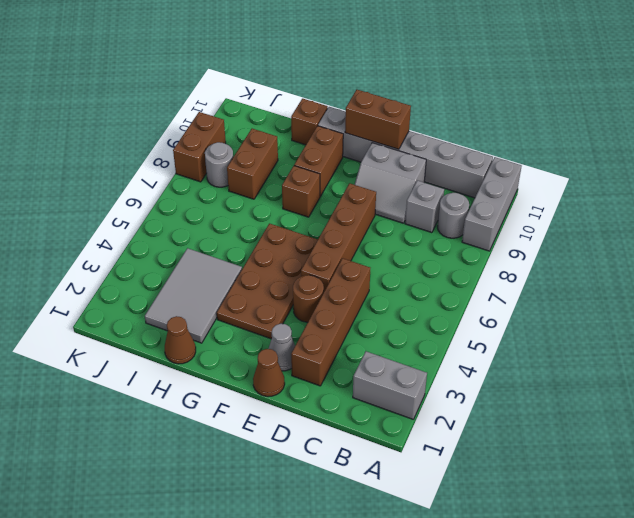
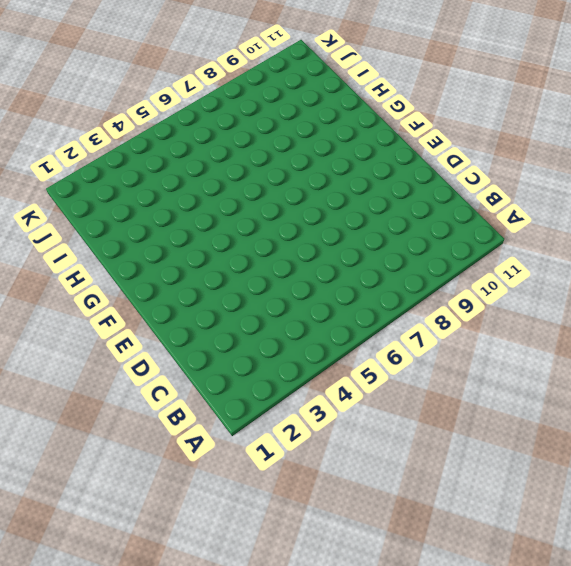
none -> grey 1x2 brick [353,351,427,419]
none -> grey 1x3 brick [462,157,522,251]
none -> grey 1x1 round brick [437,193,469,238]

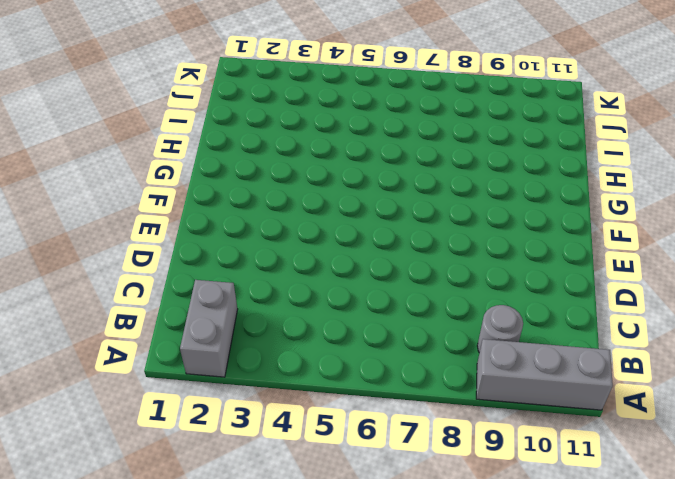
none -> grey 1x6 brick [318,107,493,198]
none -> grey 1x1 brick [405,180,444,233]
none -> brown 1x4 brick [291,258,370,386]

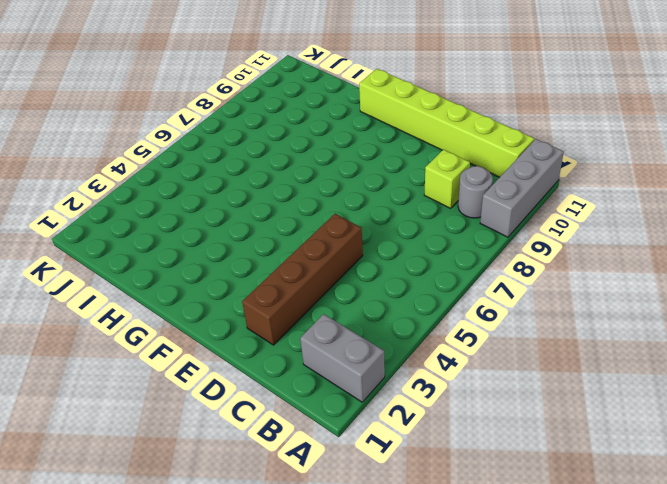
lime 1x6 brick [359,69,534,177] -> grey 1x6 brick [318,107,493,198]
lime 1x1 brick [424,150,470,208] -> grey 1x1 brick [405,180,444,233]
none -> grey 2x2 slope [354,143,426,223]
none -> brown 1x1 cone [253,349,285,397]
none -> grey 1x1 cone [268,324,295,371]

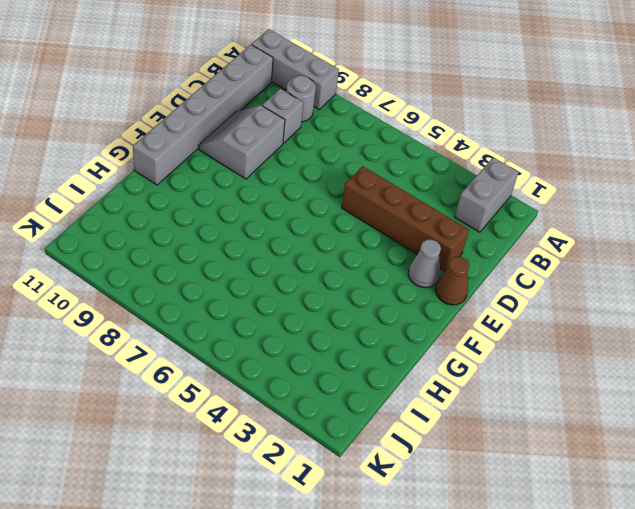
grey 2x2 slope [199,105,285,179] -> grey 2x2 slope turned to [354,143,426,223]
none -> brown 1x1 round brick [293,275,324,322]
none -> brown 1x4 brick [301,183,376,291]
none -> brown 2x4 plate [217,224,318,339]

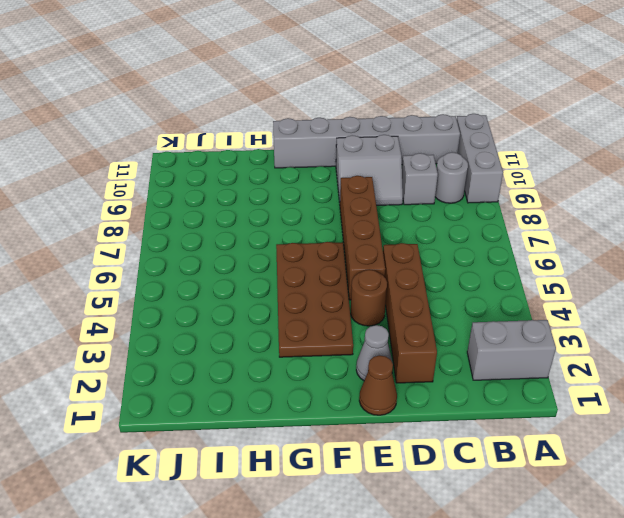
none -> brown 1x1 brick [282,166,320,217]
none -> brown 1x2 brick [294,126,343,196]
none -> brown 1x1 cone [165,316,196,364]

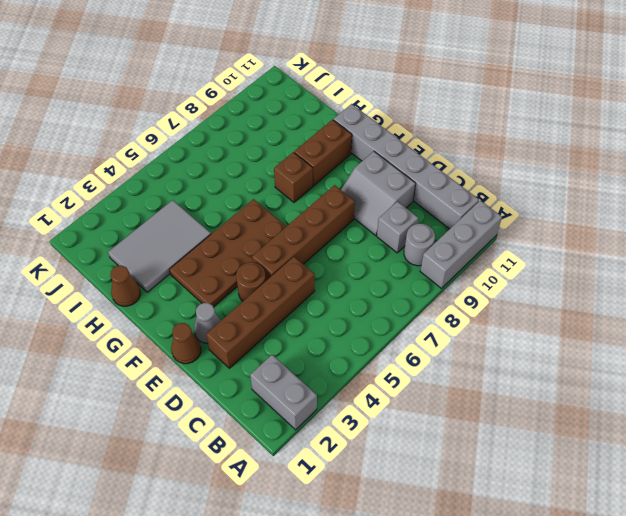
none -> brown 1x1 brick [291,99,328,145]
none -> brown 1x2 brick [227,129,278,199]
none -> grey 1x1 round brick [205,142,233,187]

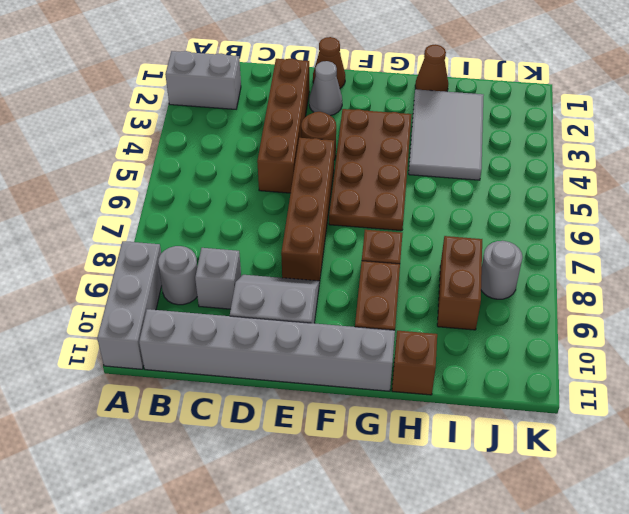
none -> brown 1x2 brick [173,112,226,182]
none -> brown 1x2 brick [345,90,411,149]

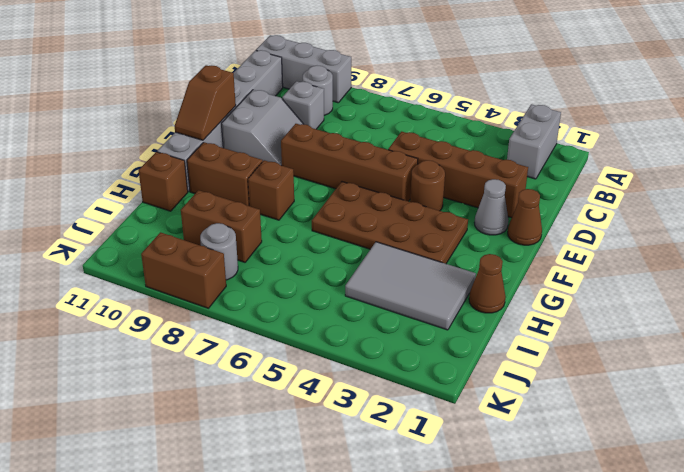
brown 1x2 slope [175,65,236,140] -> brown 1x2 brick [345,90,411,149]

